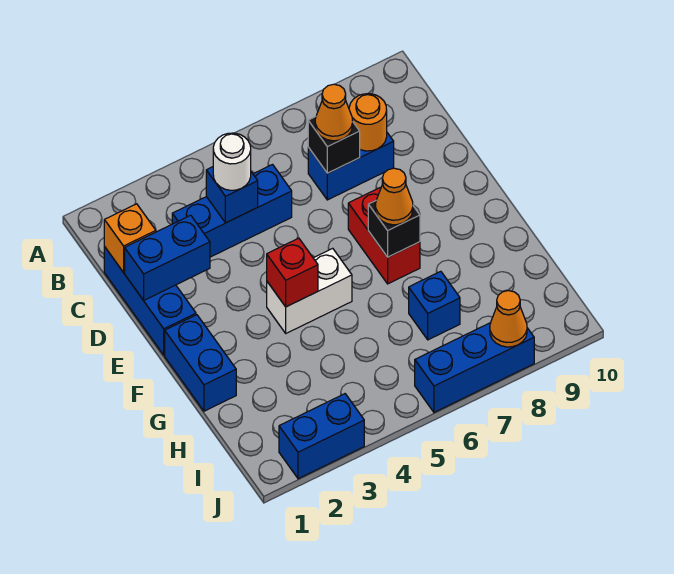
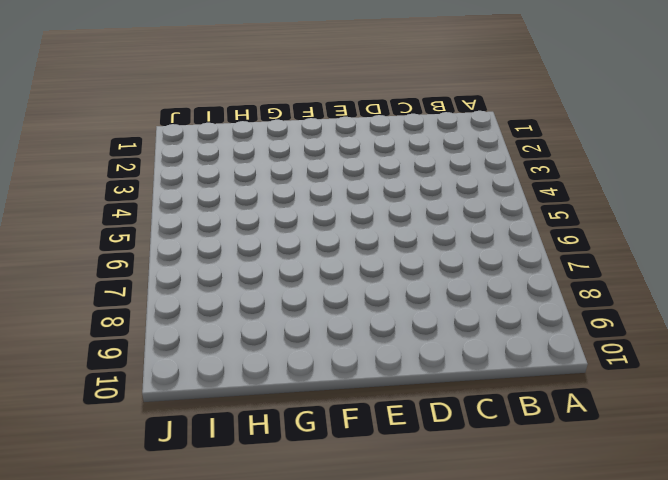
none -> blue 1x3 brick [104,247,196,355]
none -> blue 1x3 brick [172,165,292,257]
none -> blue 1x2 brick [308,133,394,200]

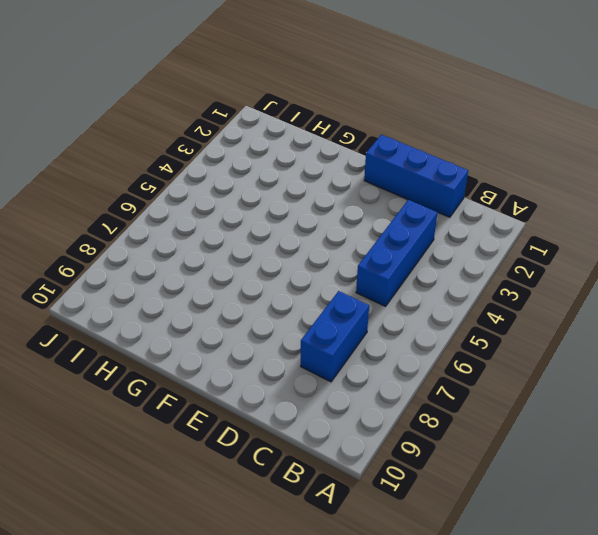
none -> red 1x2 brick [348,187,420,284]
none -> blue 1x2 brick [165,315,236,411]
none -> white 1x2 brick [267,248,352,333]

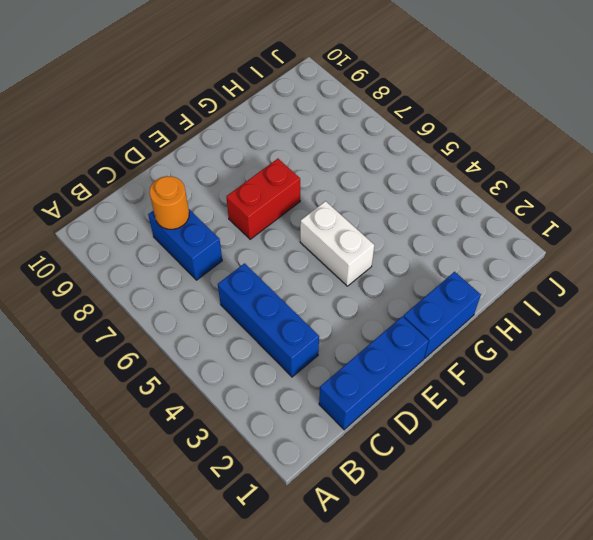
none -> blue 1x1 brick [409,271,460,340]
none -> blue 1x2 brick [279,394,364,479]
none -> blue 1x3 brick [415,323,534,412]

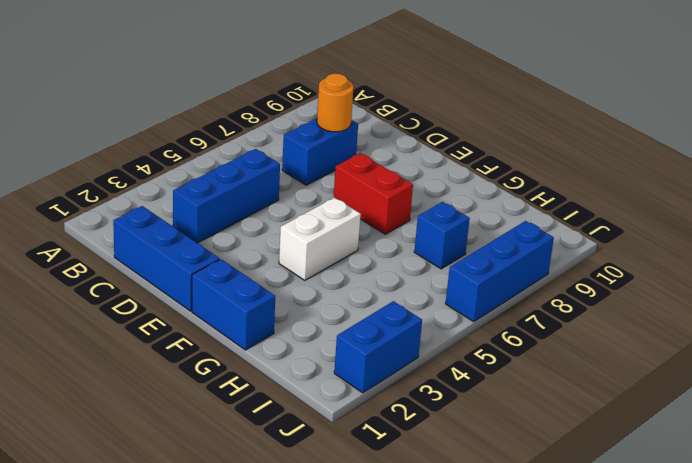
none -> orange 1x1 brick [104,204,156,272]
none -> blue 1x1 brick [206,167,258,223]
none -> black 1x1 brick [308,117,360,173]

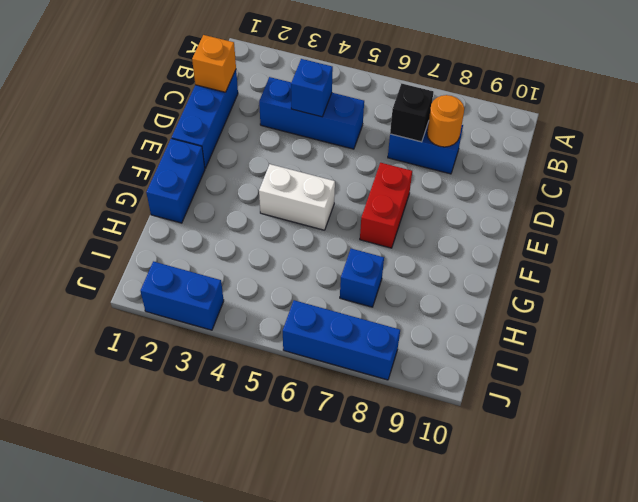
none -> blue 1x2 brick [125,215,210,300]
none -> red 1x1 brick [267,238,318,307]
none -> black 1x1 brick [368,201,420,257]

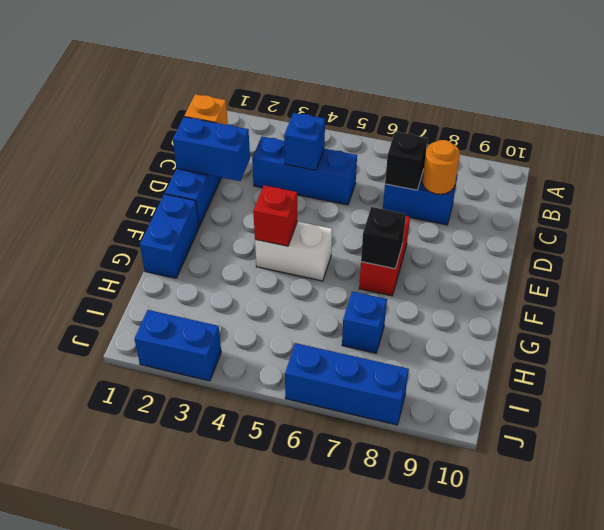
none -> orange 1x1 cone [490,291,527,347]
none -> white 1x1 round brick [213,133,251,190]
none -> orange 1x1 cone [315,84,353,141]

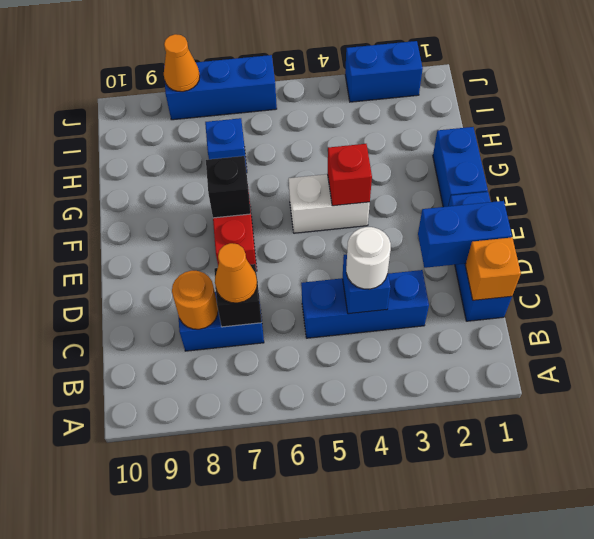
none -> orange 1x1 cone [375,168,413,225]

